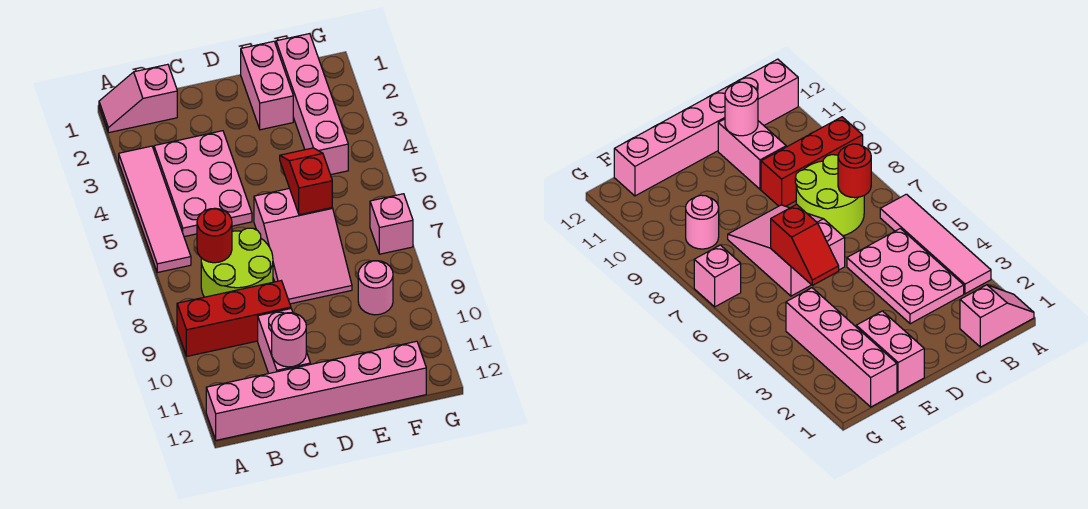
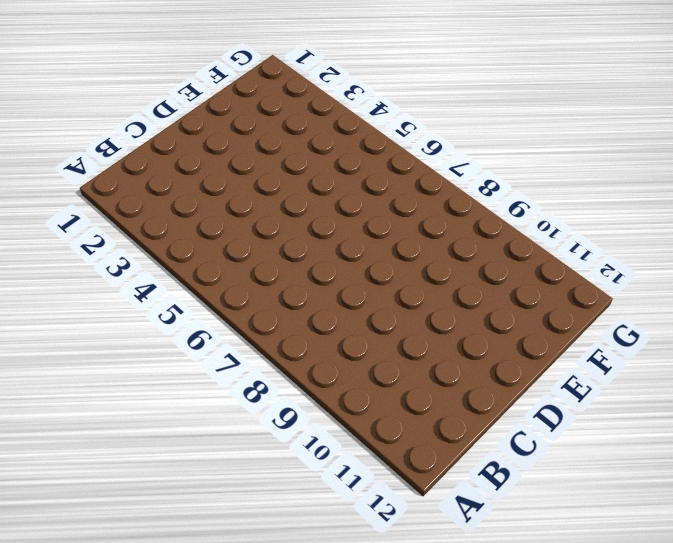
none -> pink 1x2 slope [99,64,177,133]
none -> pink 1x4 tile [119,146,191,273]
none -> red 1x3 brick [177,281,291,356]

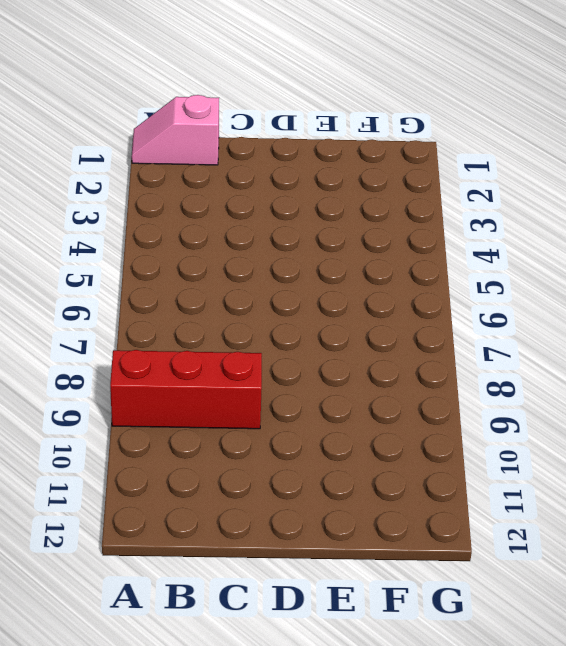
none -> pink 1x4 tile [119,146,191,273]
none -> pink 1x6 brick [206,341,426,440]
none -> pink 2x3 plate [154,131,252,237]

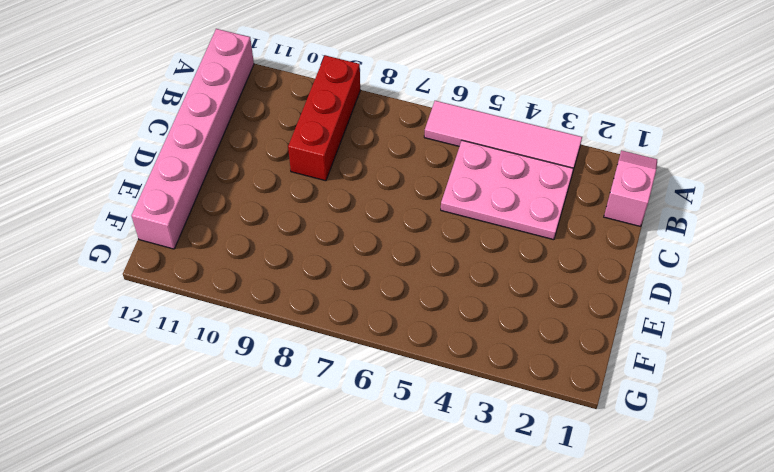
none -> lime 2x2 round brick [201,228,273,297]
none -> pink 1x2 brick [258,309,310,373]
none -> pink 2x3 slope [254,188,352,304]

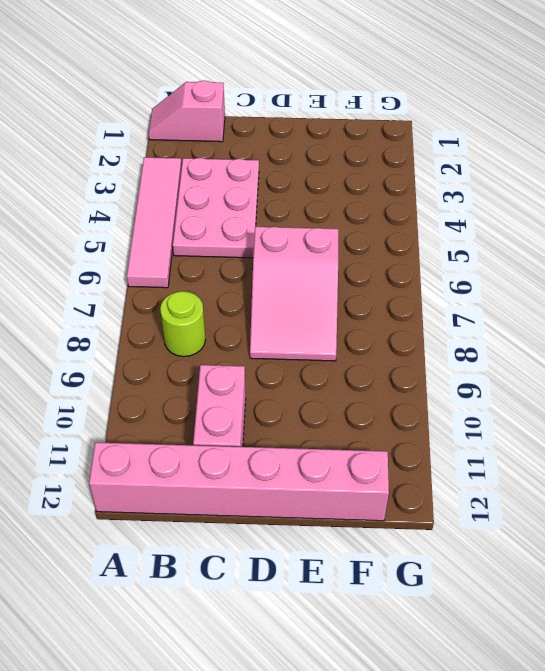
lime 1x1 round brick [160,291,206,357] -> lime 2x2 round brick [201,228,273,297]
none -> red 1x3 brick [177,281,291,356]
none -> pink 1x2 brick [241,41,293,130]
none -> pink 1x4 brick [276,34,348,175]

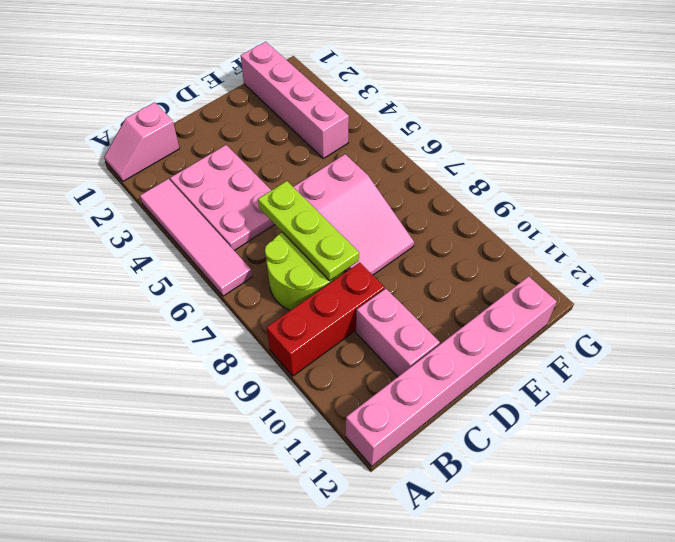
lime 1x3 plate [258,181,359,281] -> none
none -> pink 1x2 brick [241,41,293,130]
none -> pink 1x1 round brick [358,261,393,315]
none -> pink 1x1 brick [370,194,413,254]

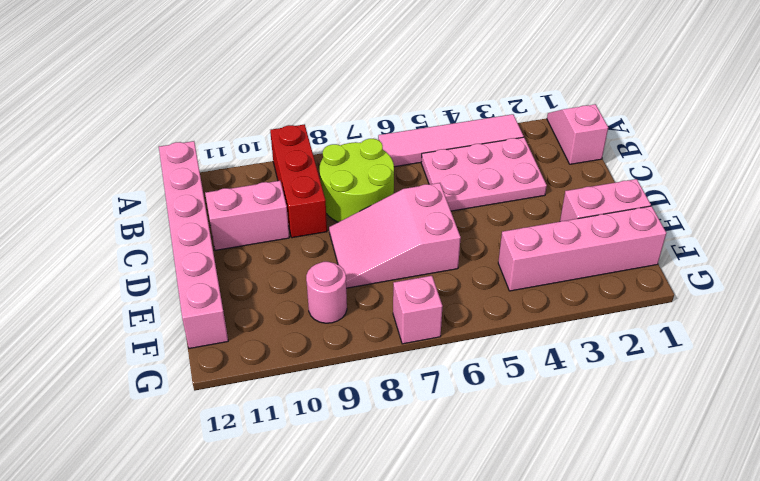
none -> red 1x1 round brick [197,208,232,263]
none -> pink 1x1 round brick [272,313,306,367]
none -> red 1x2 slope [280,148,332,215]

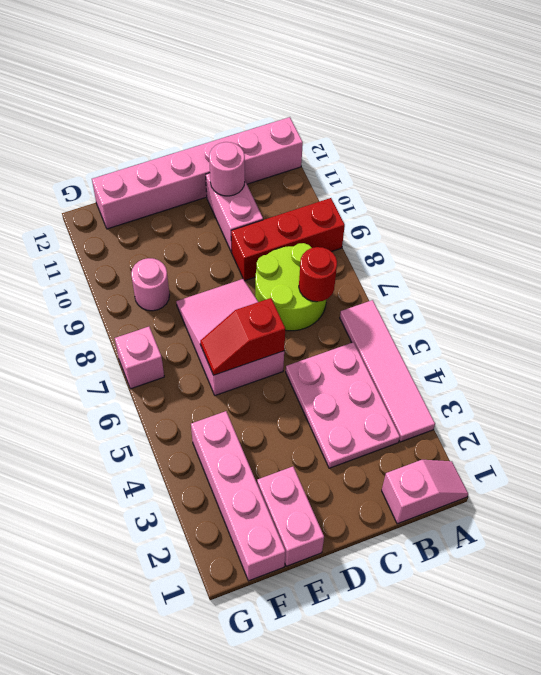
red 1x2 slope [200,298,285,375] -> red 1x2 slope turned to [280,148,332,215]

